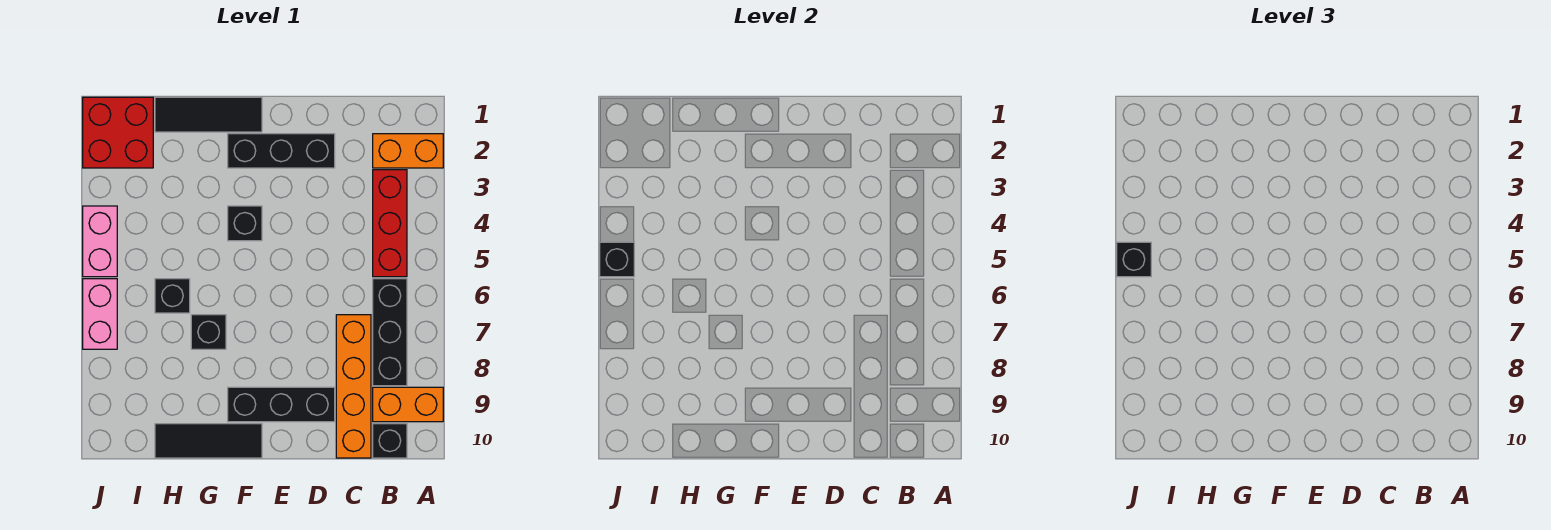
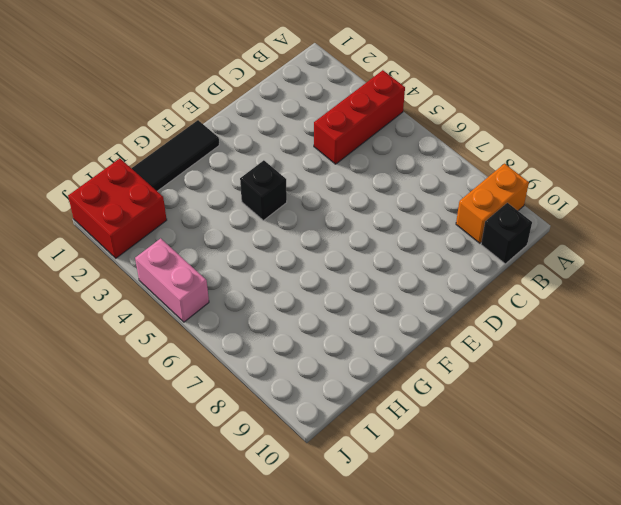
red 1x3 brick [314,70,405,164] -> red 1x3 brick turned to [373,170,407,277]
none -> orange 1x2 brick [373,134,443,168]
none -> black 1x3 brick [373,279,407,386]
none -> orange 1x4 brick [336,315,371,458]

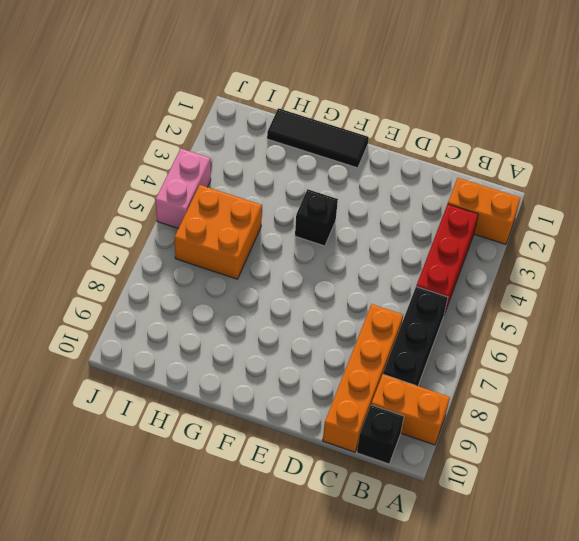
orange 2x2 brick [174,185,262,279] -> black 1x1 brick [155,279,190,313]
none -> black 1x3 brick [228,134,335,168]
none -> black 1x3 brick [228,387,335,422]
none -> black 1x3 tile [155,424,262,458]

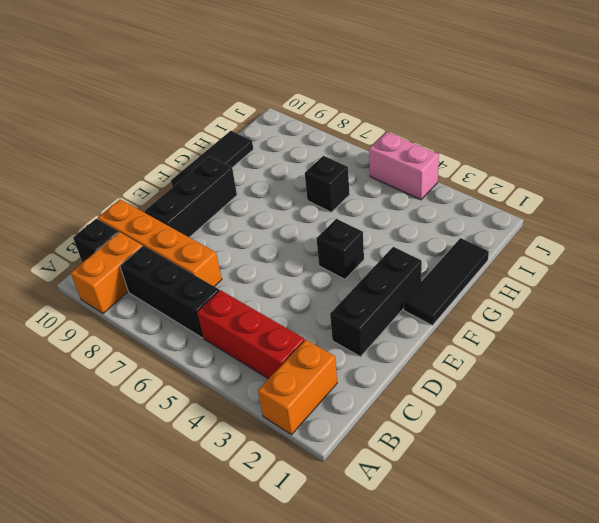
none -> black 1x1 brick [191,315,226,349]
none -> red 2x2 brick [83,97,153,168]
none -> pink 1x2 brick [83,279,117,349]

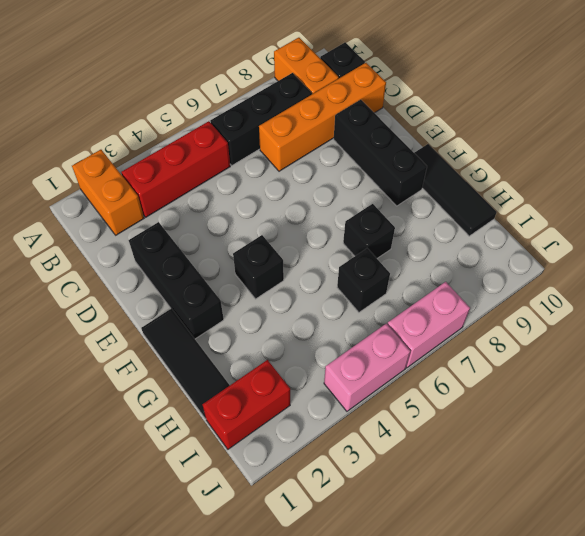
red 1x2 brick [202,360,290,449] -> red 2x2 brick [83,97,153,168]
none -> black 1x1 brick [600,242,634,277]
none -> black 1x1 brick [1117,242,1151,277]

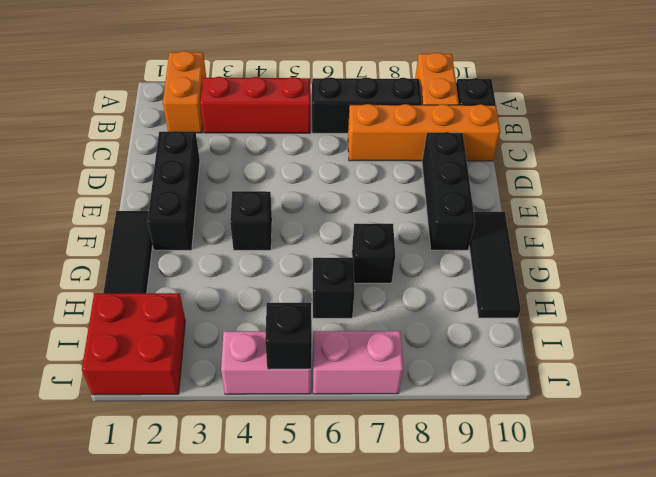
none -> black 1x1 brick [1117,242,1151,277]

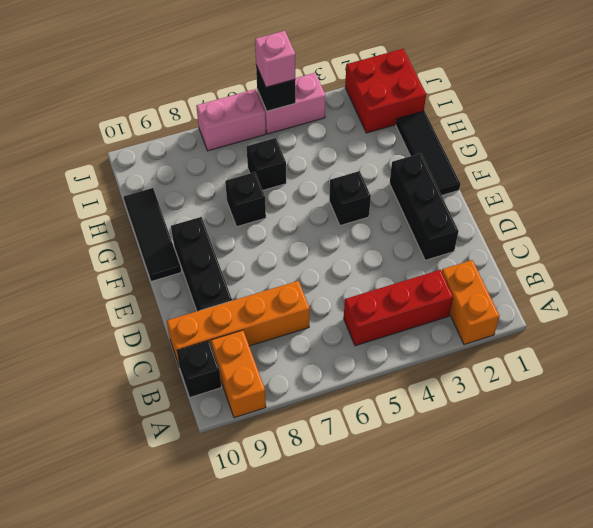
pink 1x1 brick [255,31,295,87] -> black 1x1 brick [1117,242,1151,277]
none -> black 1x3 brick [373,279,407,386]

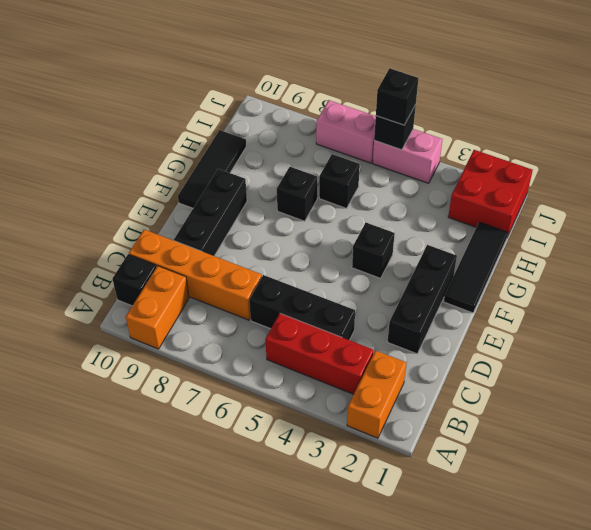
black 1x3 brick [249,275,355,340] -> black 1x3 brick moved to [373,279,407,386]

